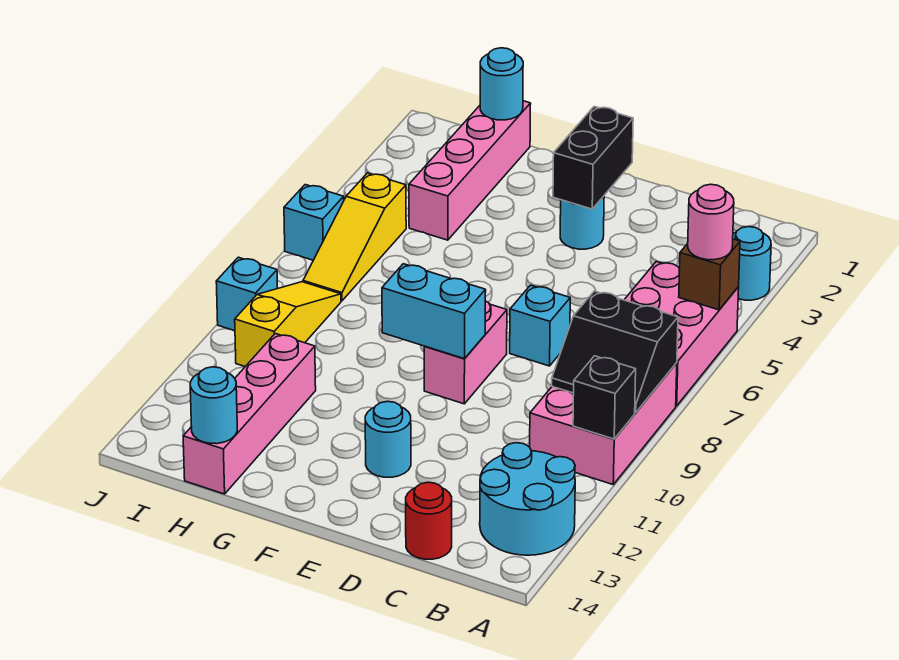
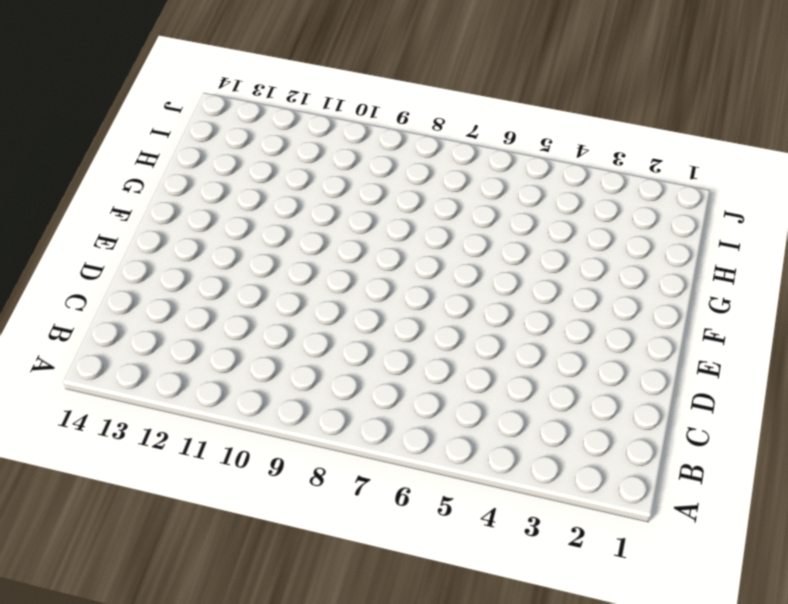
none -> cyan 1x1 round brick [733,227,771,300]
none -> pink 2x3 brick [624,261,739,406]
none -> pink 2x3 brick [530,363,677,484]

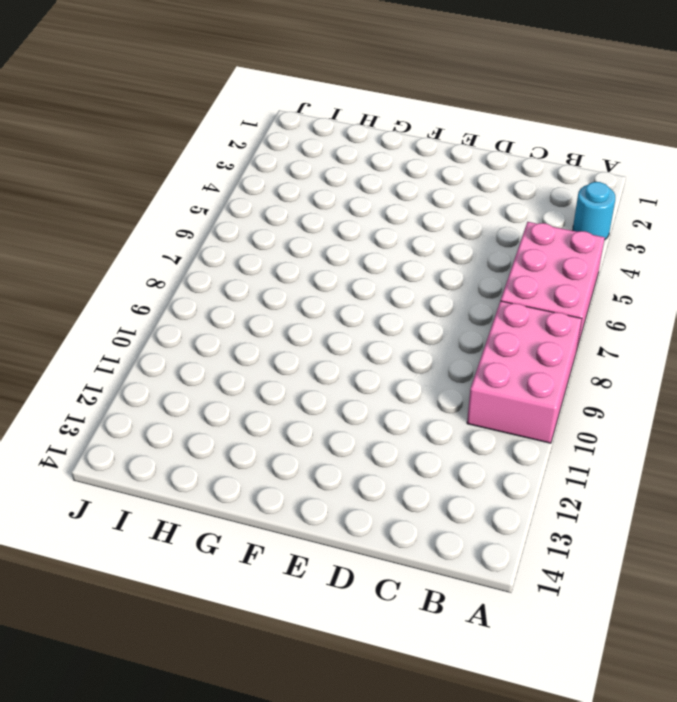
none -> cyan 2x2 round brick [480,443,575,555]
none -> red 1x1 round brick [406,482,452,559]
none -> cyan 1x1 brick [510,285,570,366]

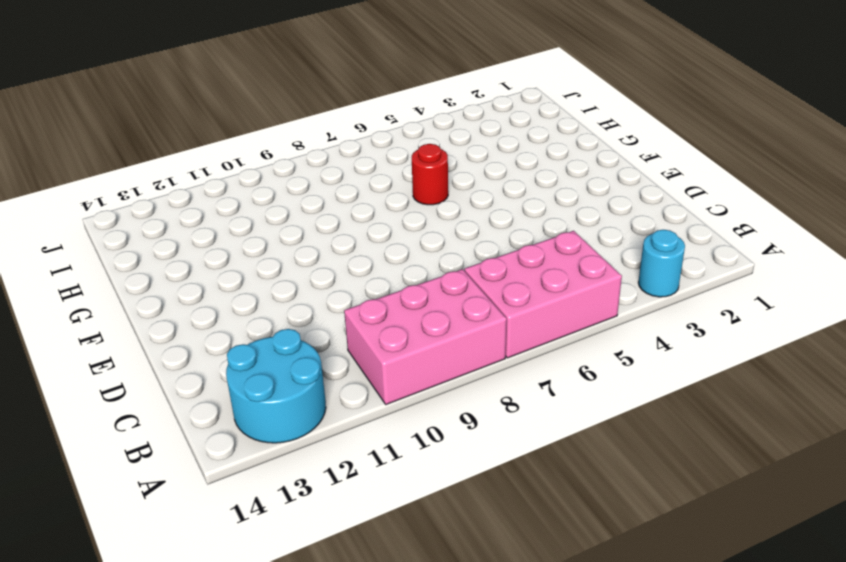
red 1x1 round brick [412,144,448,205] -> red 1x1 round brick moved to [406,482,452,559]
none -> cyan 1x1 brick [510,285,570,366]
none -> cyan 1x1 round brick [560,196,604,249]
none -> pink 1x2 brick [424,301,507,404]

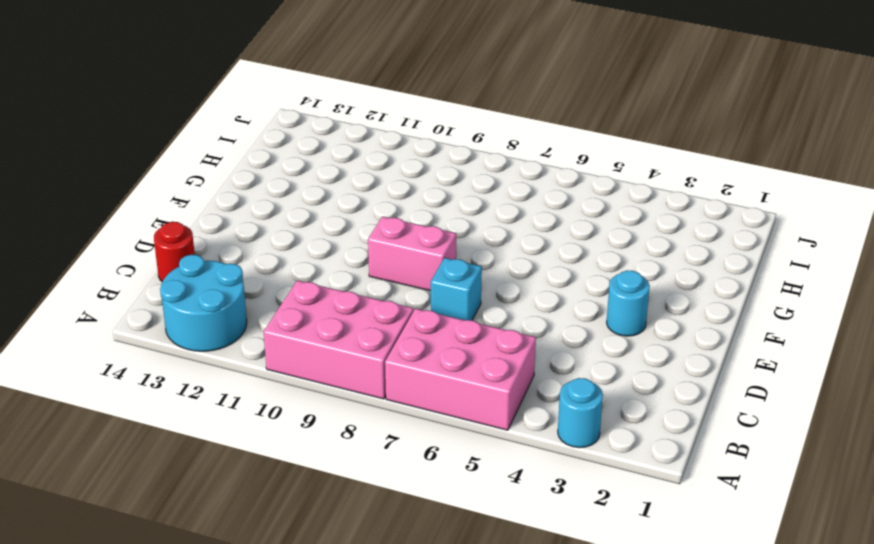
none -> cyan 1x1 round brick [365,401,411,477]
none -> pink 1x4 brick [409,101,531,240]
none -> pink 1x4 brick [183,334,316,494]

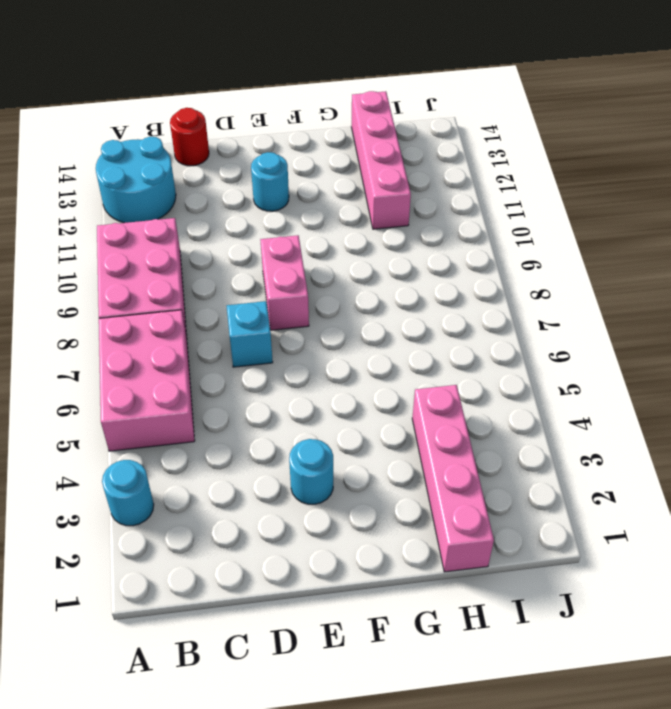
none -> yellow 1x3 slope [303,173,406,301]
none -> yellow 1x3 slope [235,282,341,366]
none -> cyan 1x1 brick [284,185,344,260]

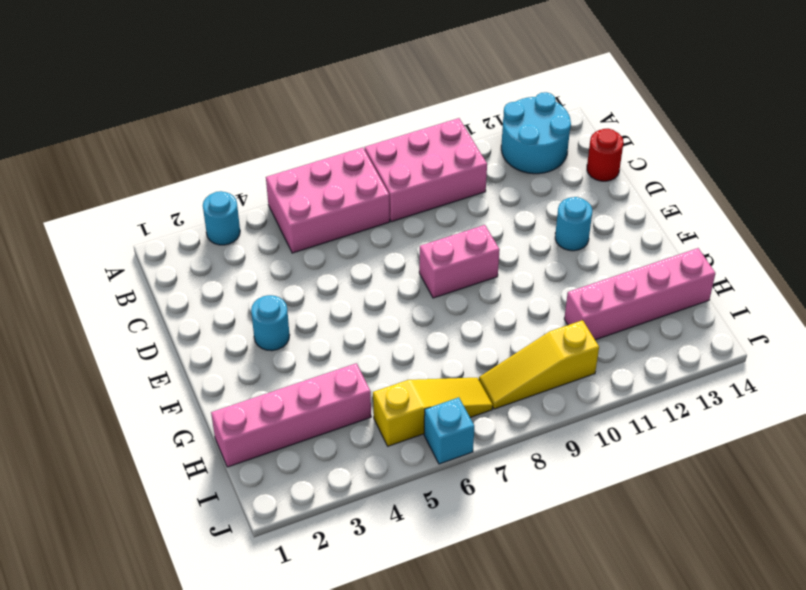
none -> cyan 1x1 brick [510,285,570,366]
none -> cyan 1x1 brick [216,257,277,331]
none -> brown 1x1 brick [679,239,740,310]

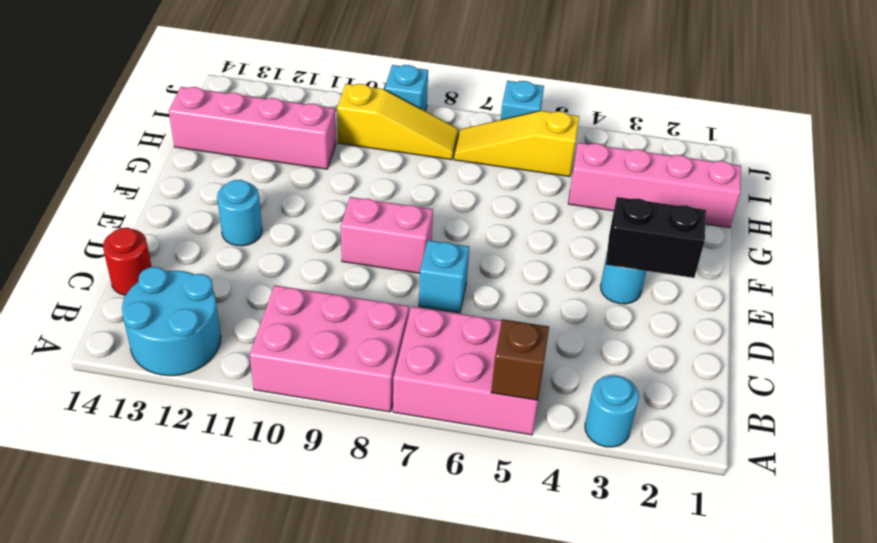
none -> black 2x2 slope [552,291,678,413]
none -> black 1x1 brick [573,356,636,439]
none -> cyan 1x2 brick [382,264,486,359]

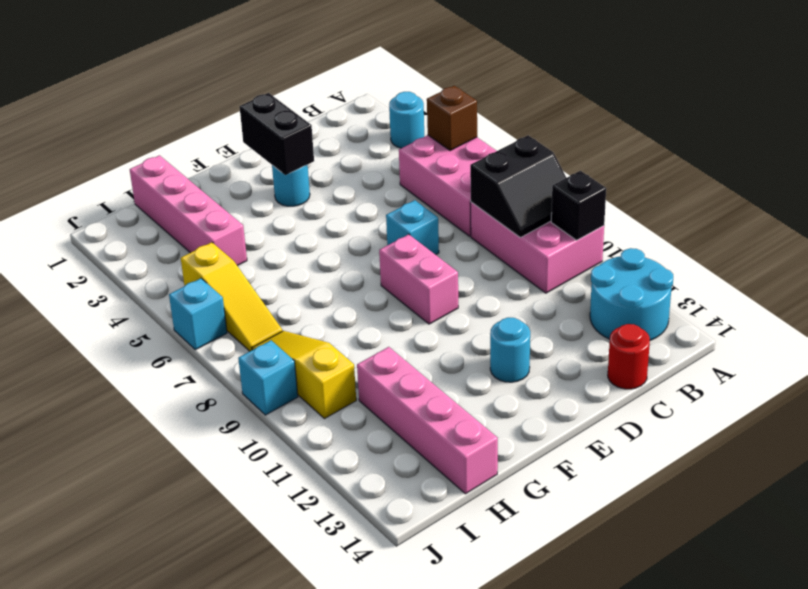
none -> cyan 1x2 brick [382,264,486,359]
none -> cyan 1x1 round brick [480,48,523,120]
none -> cyan 1x1 round brick [190,367,237,444]

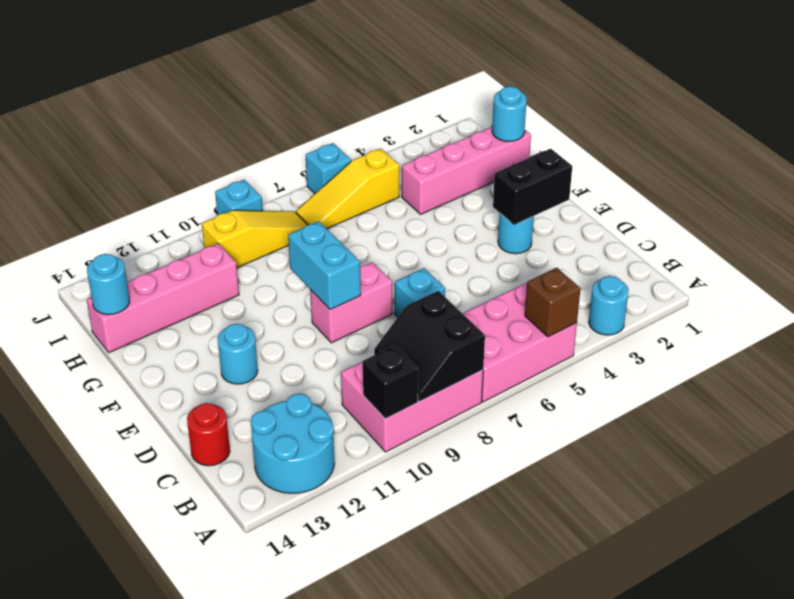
none -> pink 1x1 round brick [688,184,734,260]

